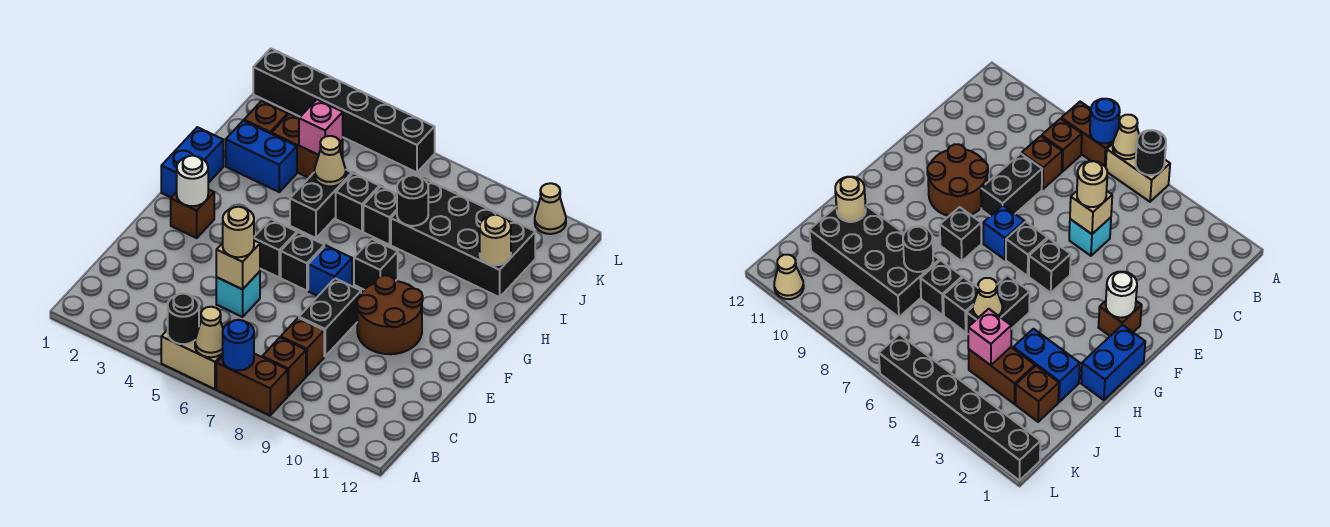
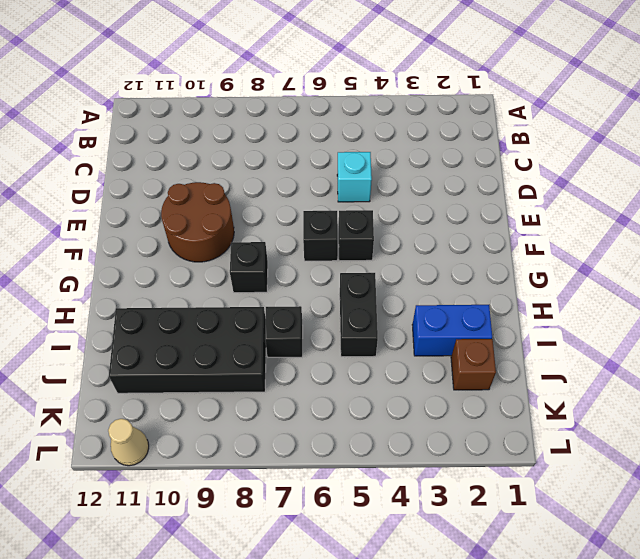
none -> tan 1x2 brick [161,330,223,389]
none -> brown 1x2 brick [216,354,288,415]
none -> brown 1x1 brick [262,337,306,396]
none -> brown 1x1 brick [281,318,324,376]

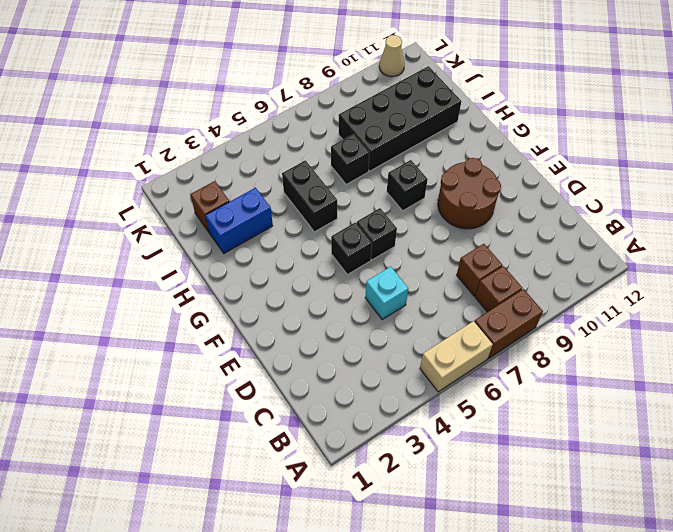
none -> black 1x2 brick [299,278,361,356]
none -> brown 1x1 brick [171,189,214,238]
none -> blue 1x1 brick [308,246,352,296]
none -> blue 1x2 brick [161,127,223,197]

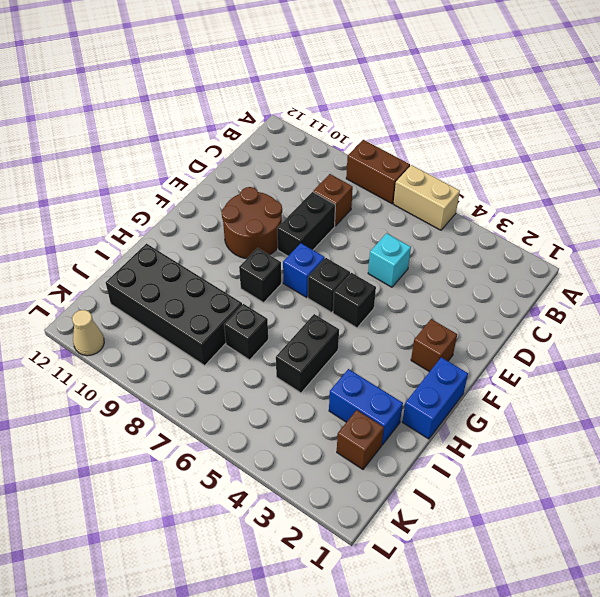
none -> brown 1x1 brick [262,337,306,396]
none -> black 1x1 brick [336,173,379,232]
none -> brown 1x2 brick [272,114,343,178]
none -> black 1x6 brick [253,48,435,172]

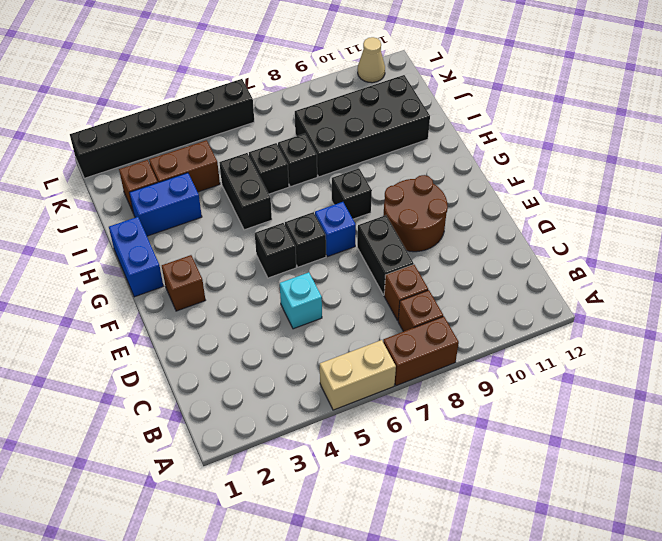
none -> black 1x1 round brick [168,294,199,344]
none -> tan 1x1 cone [195,307,223,357]
none -> blue 1x1 round brick [223,320,254,370]
none -> tan 1x1 brick [216,241,260,289]

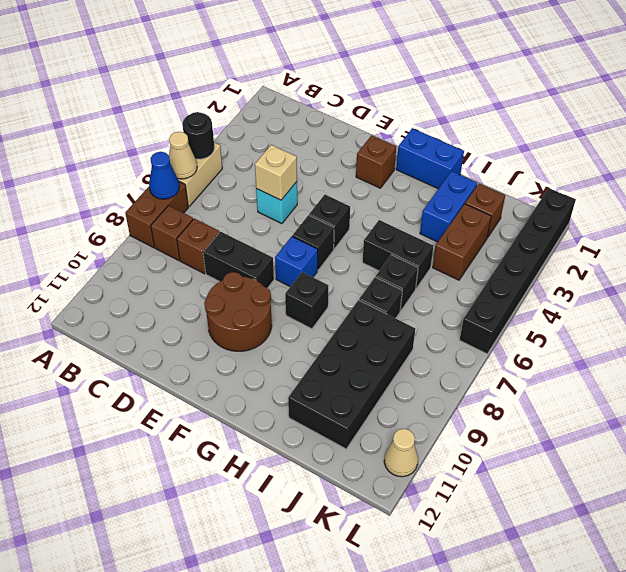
blue 1x1 cone [149,152,179,199] -> blue 1x1 round brick [223,320,254,370]
none -> white 1x1 round brick [177,156,208,206]
none -> tan 1x1 cone [314,136,346,187]
none -> black 1x1 round brick [397,175,428,226]
none -> tan 1x1 round brick [480,215,511,265]

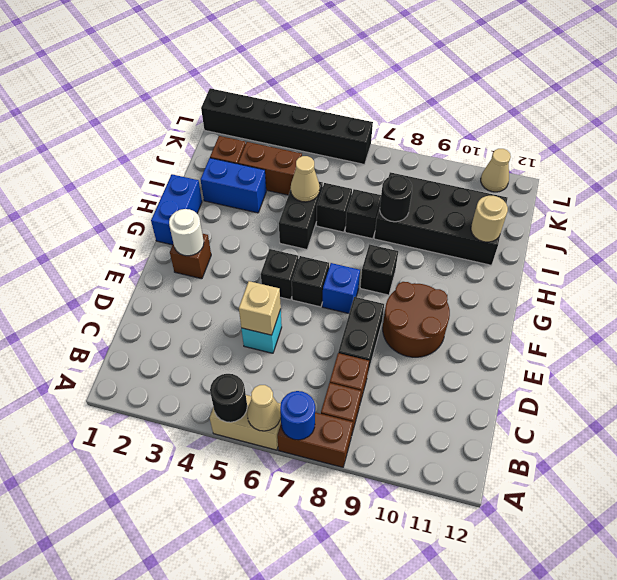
none -> pink 1x1 brick [299,99,343,155]
none -> tan 1x1 round brick [223,207,254,257]

